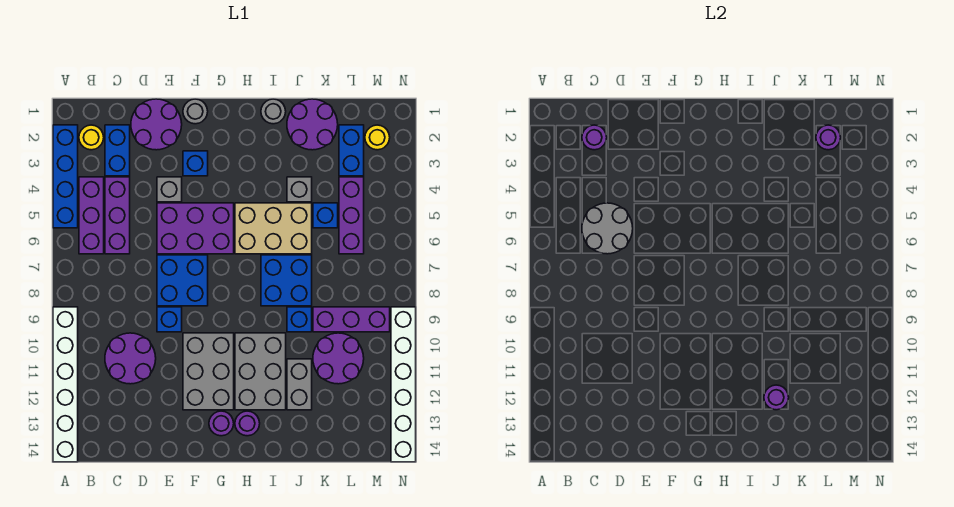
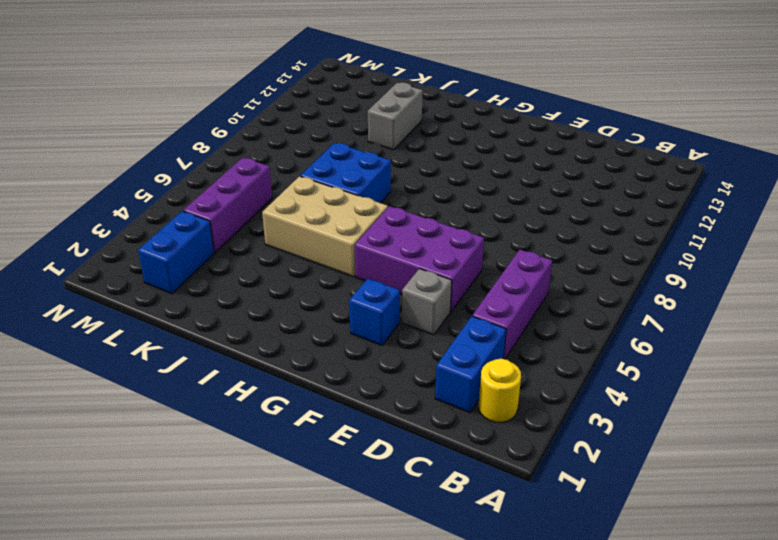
none -> blue 1x4 brick [53,125,78,228]
none -> white 1x6 brick [53,307,78,462]
none -> purple 1x3 brick [79,177,104,254]
none -> purple 2x2 round brick [105,333,156,384]

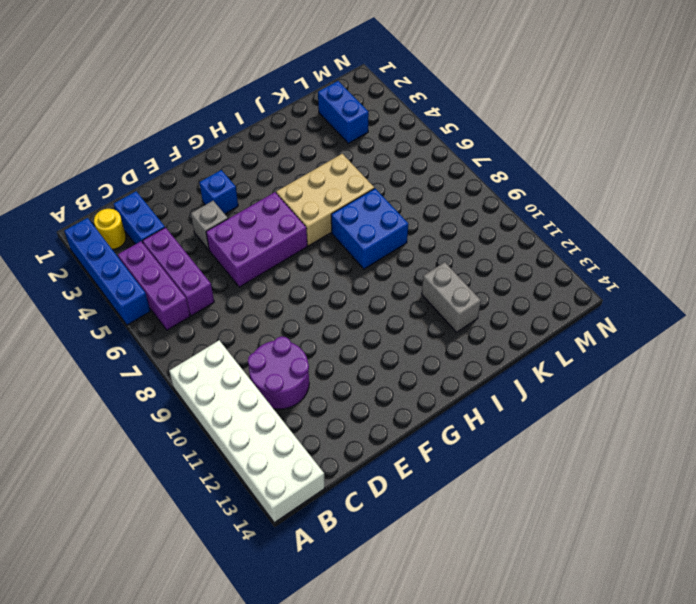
white 2x6 brick [169,340,325,523] -> white 1x6 brick [53,307,78,462]
none -> purple 2x2 round brick [131,99,182,150]
none -> blue 2x2 brick [157,255,208,306]
none -> blue 1x1 brick [157,307,182,332]
none -> grey 1x1 round brick [183,99,208,124]

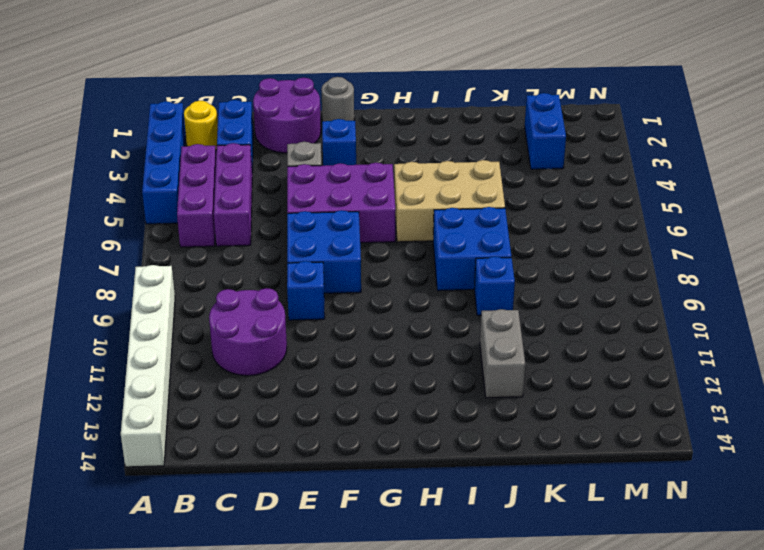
none -> grey 2x3 brick [183,333,234,410]
none -> purple 1x1 round brick [209,411,234,436]
none -> grey 2x3 brick [235,333,286,410]
none -> purple 1x1 round brick [235,411,260,436]

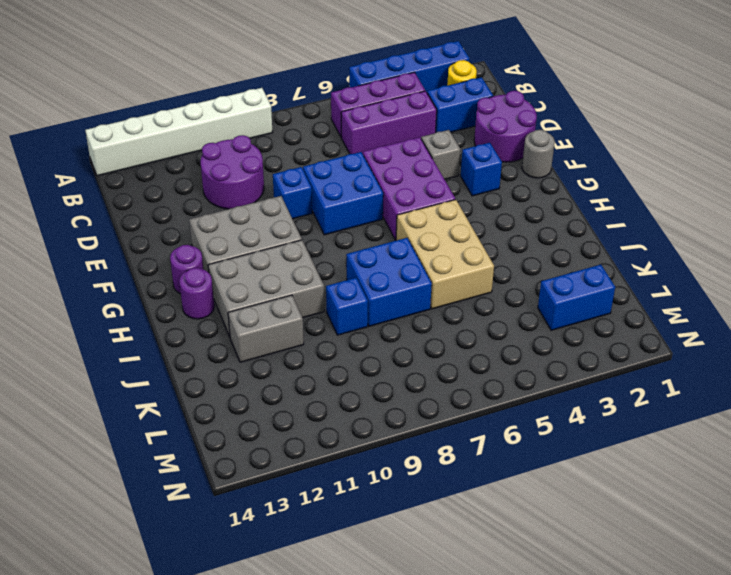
none -> grey 1x1 round brick [261,99,286,124]
none -> purple 2x2 round brick [287,99,338,150]
none -> grey 1x1 brick [287,177,312,202]
none -> blue 1x1 brick [313,203,338,228]

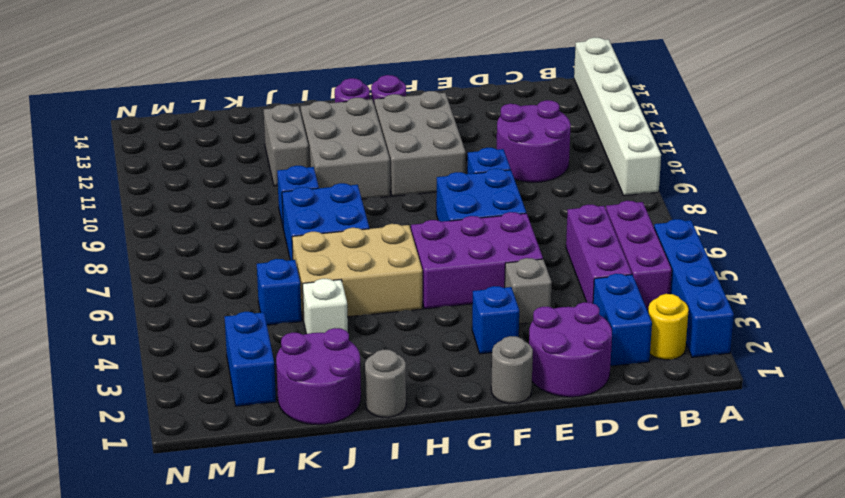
white 1x1 brick [303,279,348,334] -> grey 1x1 brick [287,177,312,202]
none -> purple 1x3 brick [313,307,390,332]
none -> purple 2x2 round brick [313,333,364,384]
none -> purple 1x3 brick [339,177,364,254]
none -> yellow 1x1 round brick [365,125,390,150]

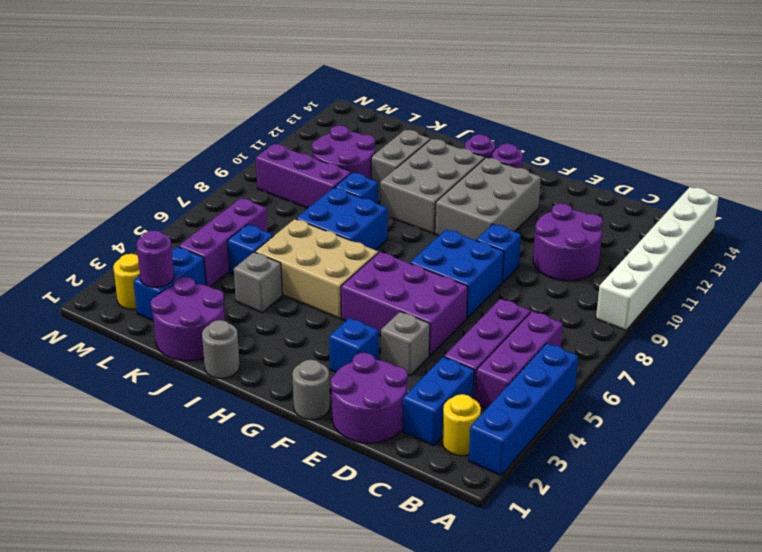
none -> white 1x6 brick [391,307,416,462]
none -> purple 1x1 round brick [582,125,607,150]
none -> grey 2x2 round brick [582,203,633,254]
none -> purple 1x1 round brick [764,385,789,410]

